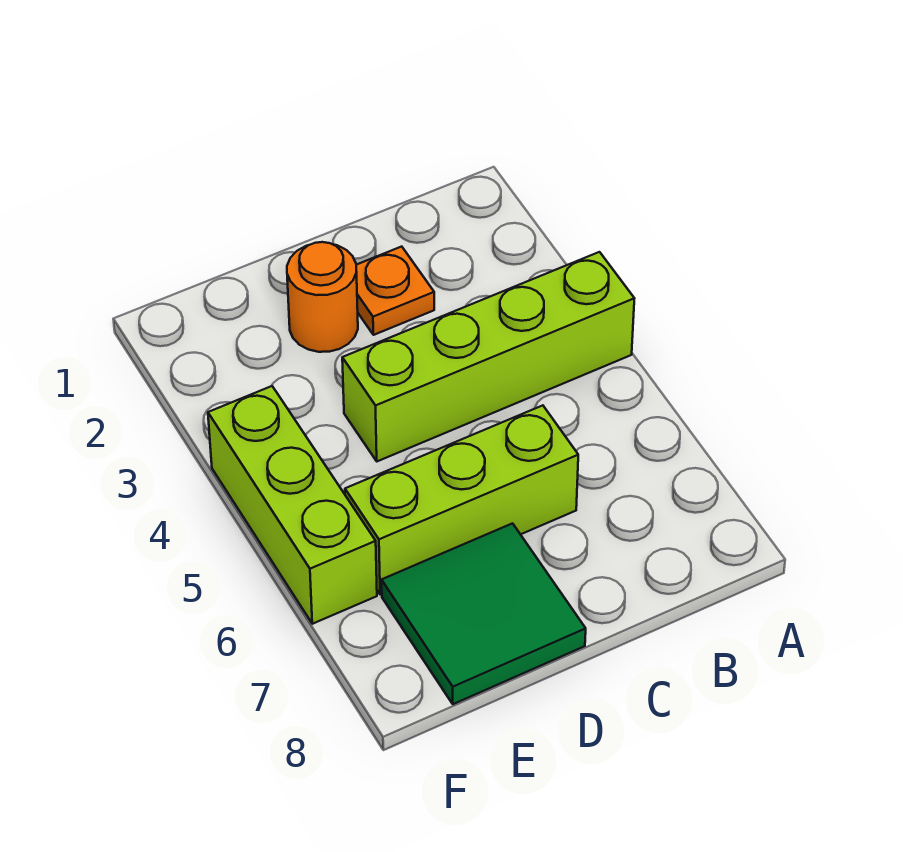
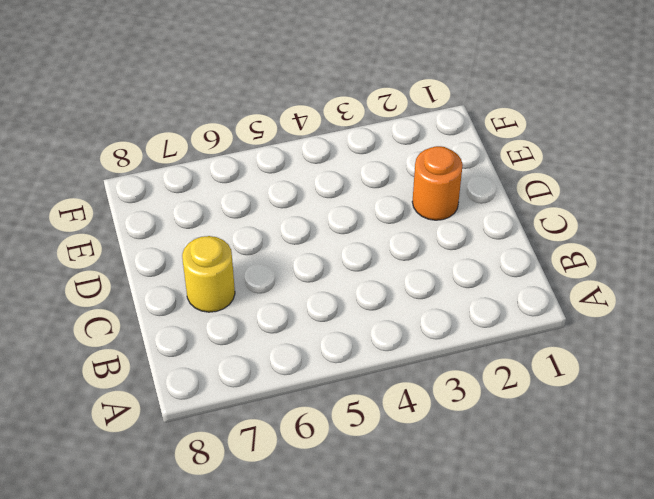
yellow 1x1 round brick [182,236,235,312] -> none
none -> lime 1x4 brick [342,252,634,461]
none -> orange 1x1 plate [356,247,434,335]

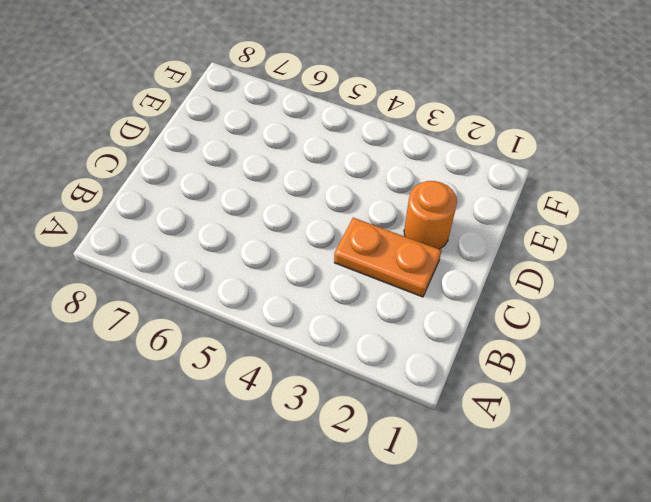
orange 1x2 plate [334,218,442,297] -> orange 1x1 plate [356,247,434,335]
none -> lime 1x4 brick [342,252,634,461]
none -> lime 1x3 brick [345,405,578,595]

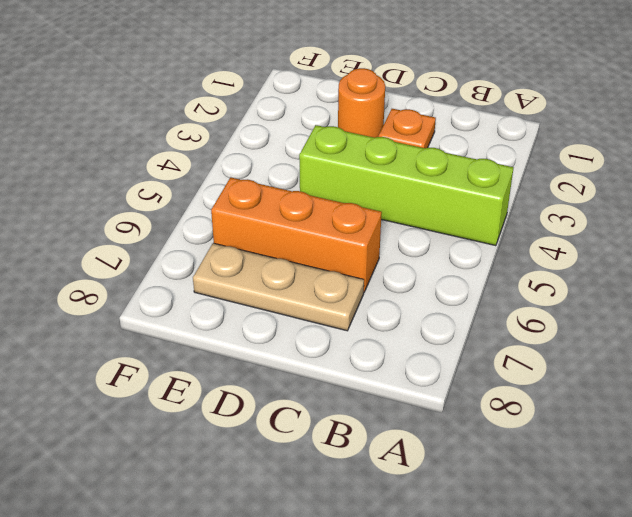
orange 1x3 brick [211,177,382,292] -> lime 1x3 brick [345,405,578,595]
tan 1x3 plate [193,243,364,331] -> green 2x2 tile [382,524,586,704]
none -> lime 1x3 brick [208,386,377,624]

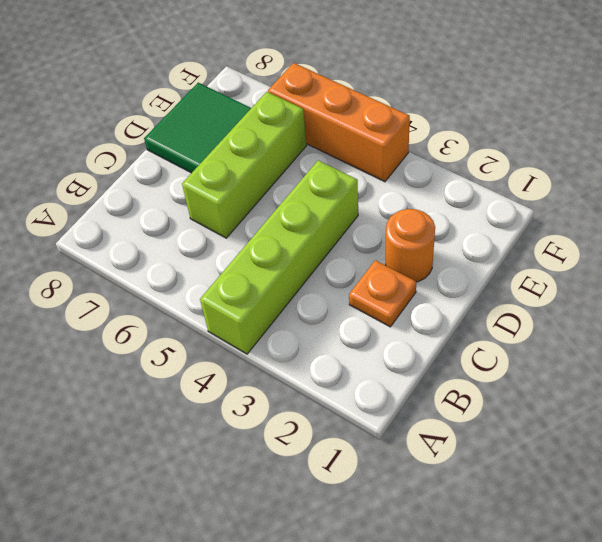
orange 1x3 brick [268,63,410,182] -> lime 1x3 brick [208,386,377,624]

